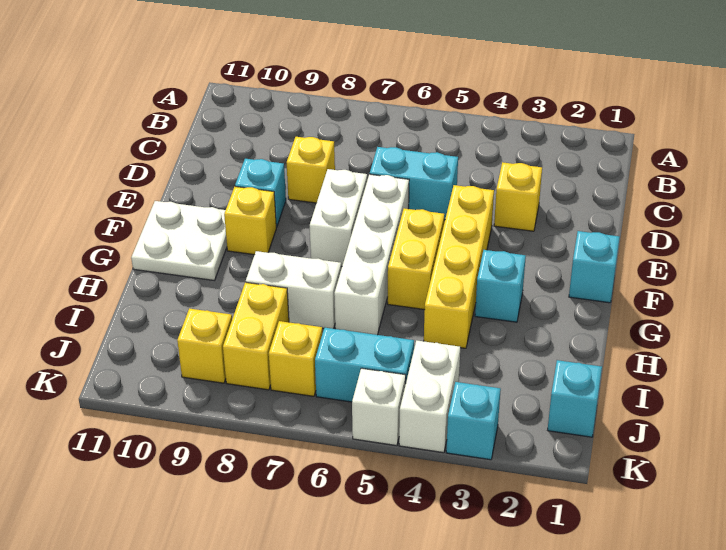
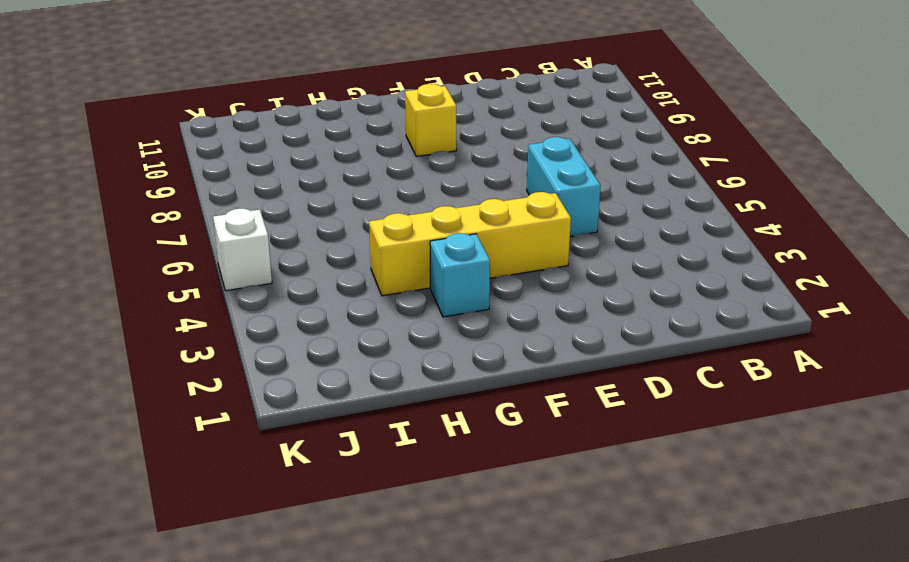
none -> yellow 1x1 brick [494,162,542,231]
none -> yellow 1x1 brick [286,137,335,203]
none -> white 1x4 brick [334,174,409,335]

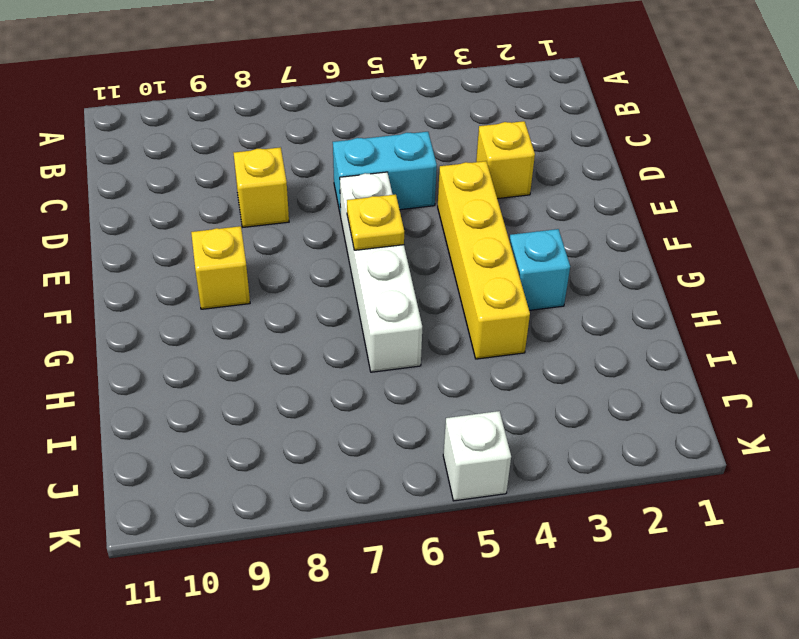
yellow 1x1 plate [347,194,404,250] -> none
none -> white 1x2 brick [310,169,367,266]
none -> cyan 1x1 brick [235,159,286,227]
none -> cyan 1x1 brick [569,231,620,303]

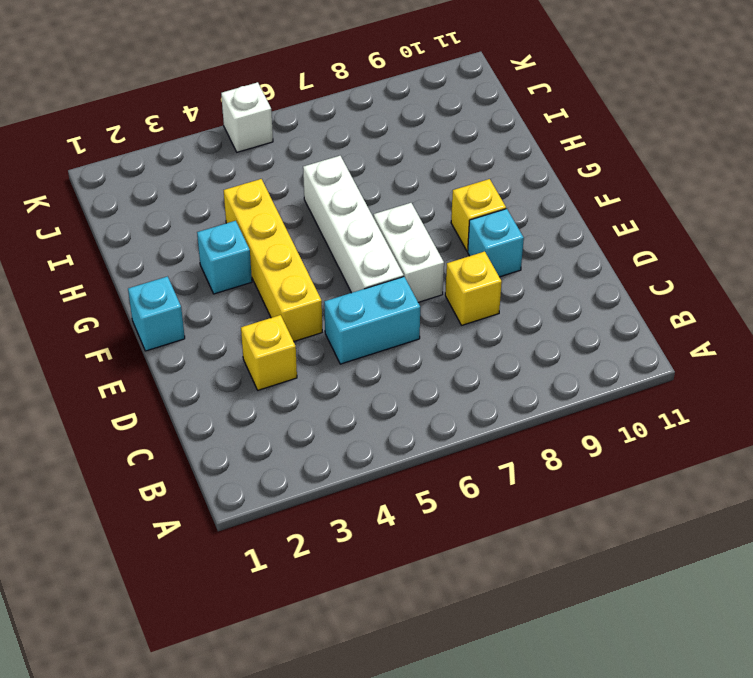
none -> yellow 1x2 brick [388,208,444,310]
none -> white 2x2 plate [131,201,227,280]
none -> white 1x2 brick [246,251,341,329]

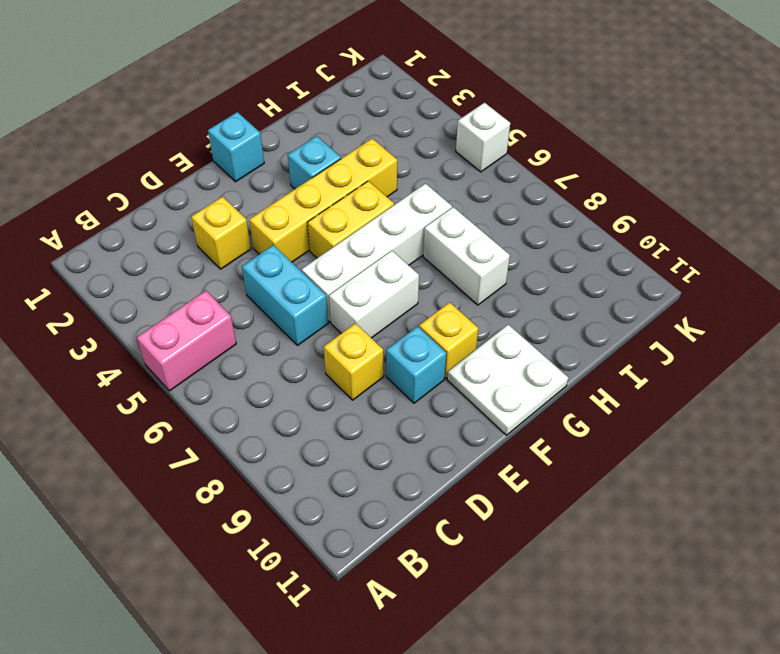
pink 1x2 brick [137,291,236,391] -> none
none -> yellow 1x2 brick [223,282,289,390]
none -> cyan 1x1 brick [548,360,602,437]
none -> white 1x2 brick [399,340,460,453]

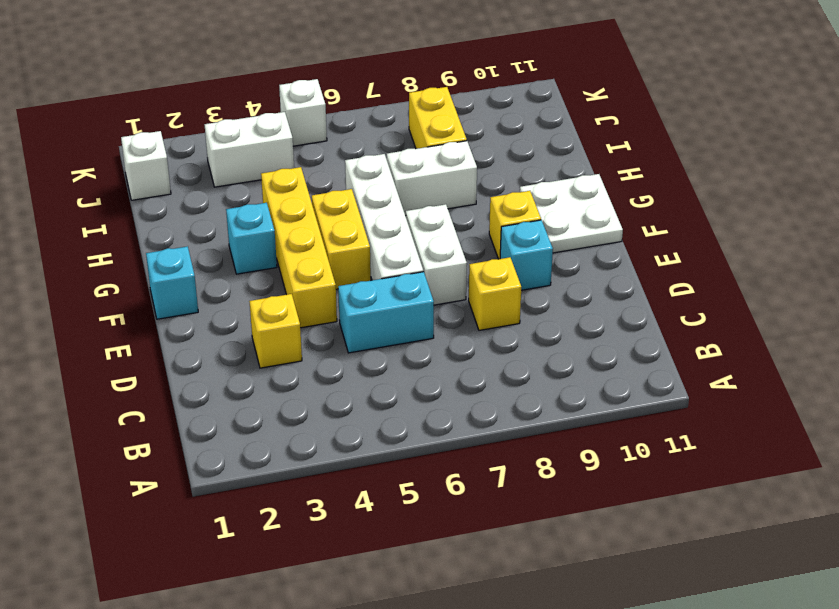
white 1x1 brick [121,131,171,200] -> cyan 1x1 brick [548,360,602,437]
white 1x2 brick [205,112,294,187] -> white 1x2 brick turned to [399,340,460,453]
none -> cyan 1x2 brick [315,328,414,402]
none -> yellow 1x1 brick [269,321,322,396]
none -> yellow 1x1 brick [177,308,232,383]

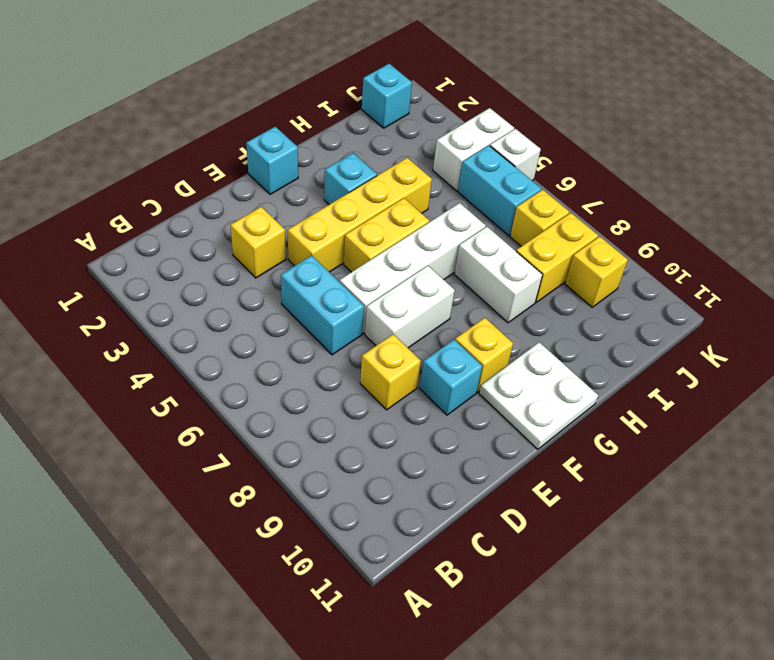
none -> cyan 1x1 brick [446,382,501,460]

